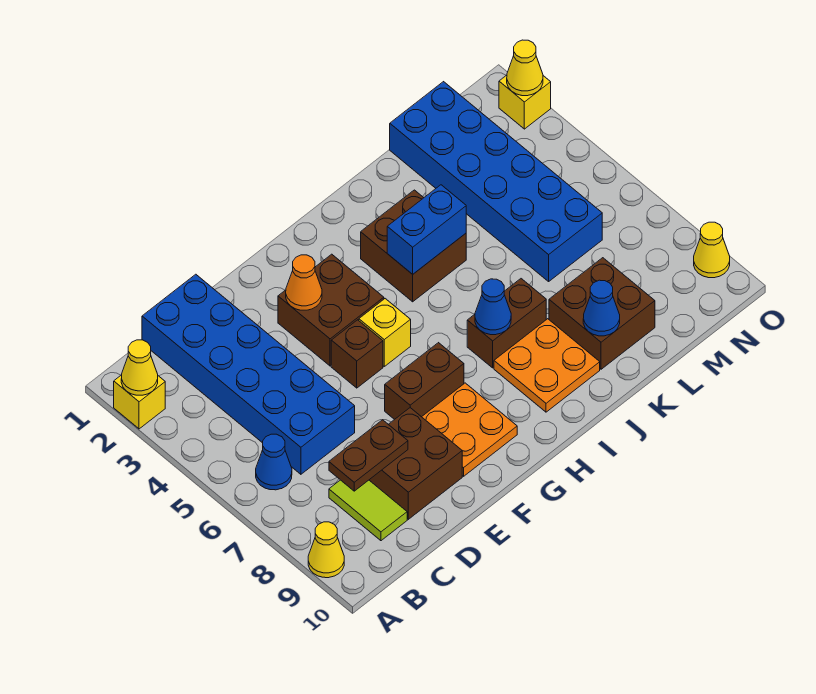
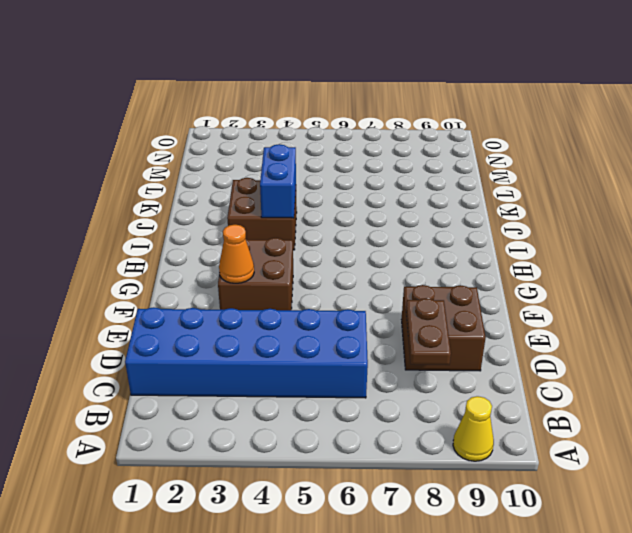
none -> yellow 1x1 brick [114,375,165,429]
none -> blue 1x1 cone [256,434,292,490]
none -> lime 1x2 tile [329,480,407,541]

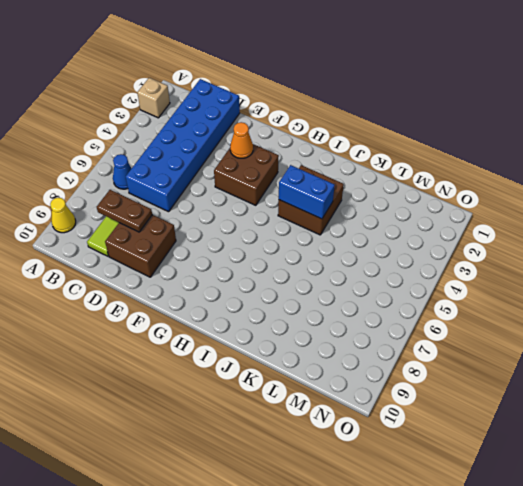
tan 1x1 brick [137,78,170,118] -> yellow 1x1 brick [114,375,165,429]
none -> brown 1x1 brick [331,320,383,388]
none -> brown 1x2 brick [385,343,464,420]
none -> orange 2x2 plate [422,383,517,476]

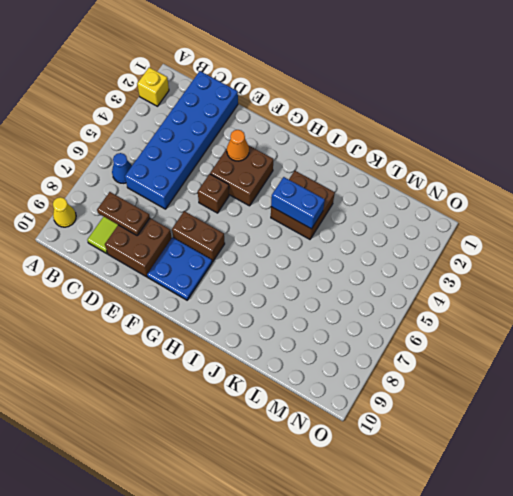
blue 2x2 plate [147,237,212,300] -> orange 2x2 plate [422,383,517,476]
none -> yellow 1x1 brick [359,299,411,366]
none -> brown 1x2 brick [467,279,546,368]
none -> orange 2x2 plate [494,319,600,412]

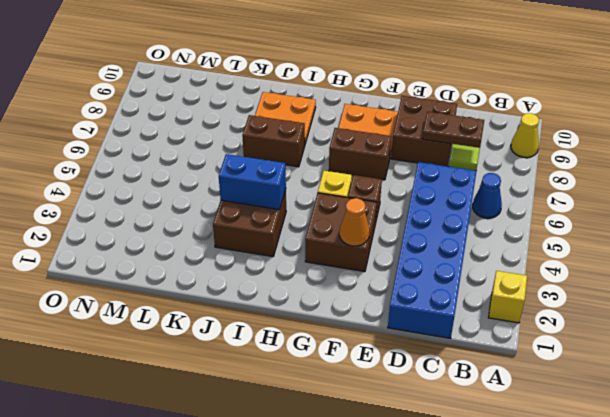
none -> brown 2x2 brick [549,258,655,369]
none -> blue 2x6 brick [390,82,602,281]
none -> yellow 1x1 brick [499,75,551,129]

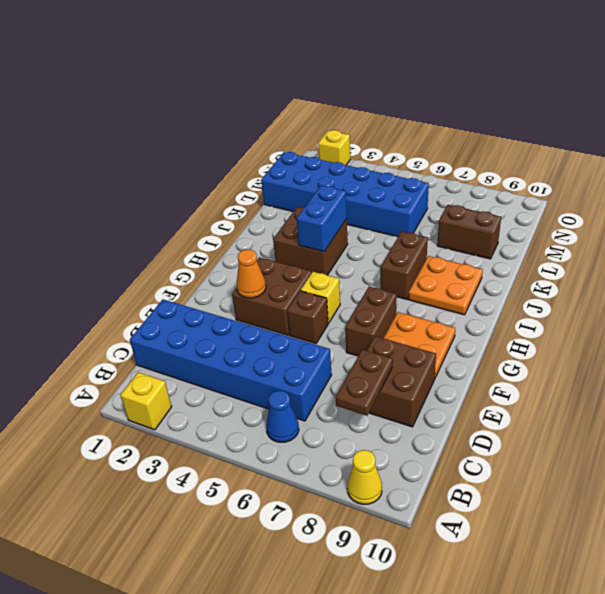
brown 1x2 brick [437,205,501,259] -> brown 2x2 brick [549,258,655,369]
none -> lime 1x2 tile [329,480,407,541]
none -> yellow 1x1 cone [694,222,730,278]
none -> yellow 1x1 cone [121,340,158,395]

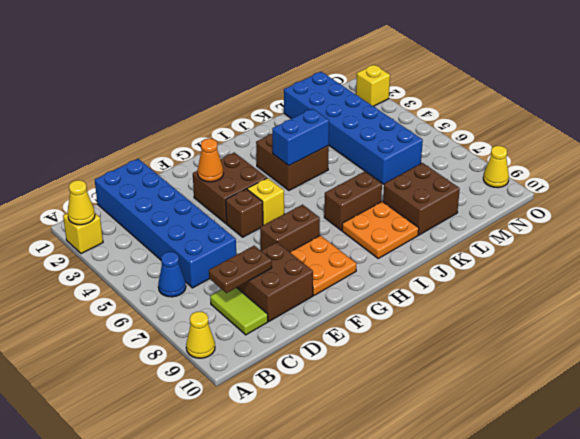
none -> blue 1x1 cone [475,279,511,335]
none -> blue 1x1 cone [583,280,620,336]
none -> yellow 1x1 cone [507,40,543,96]

